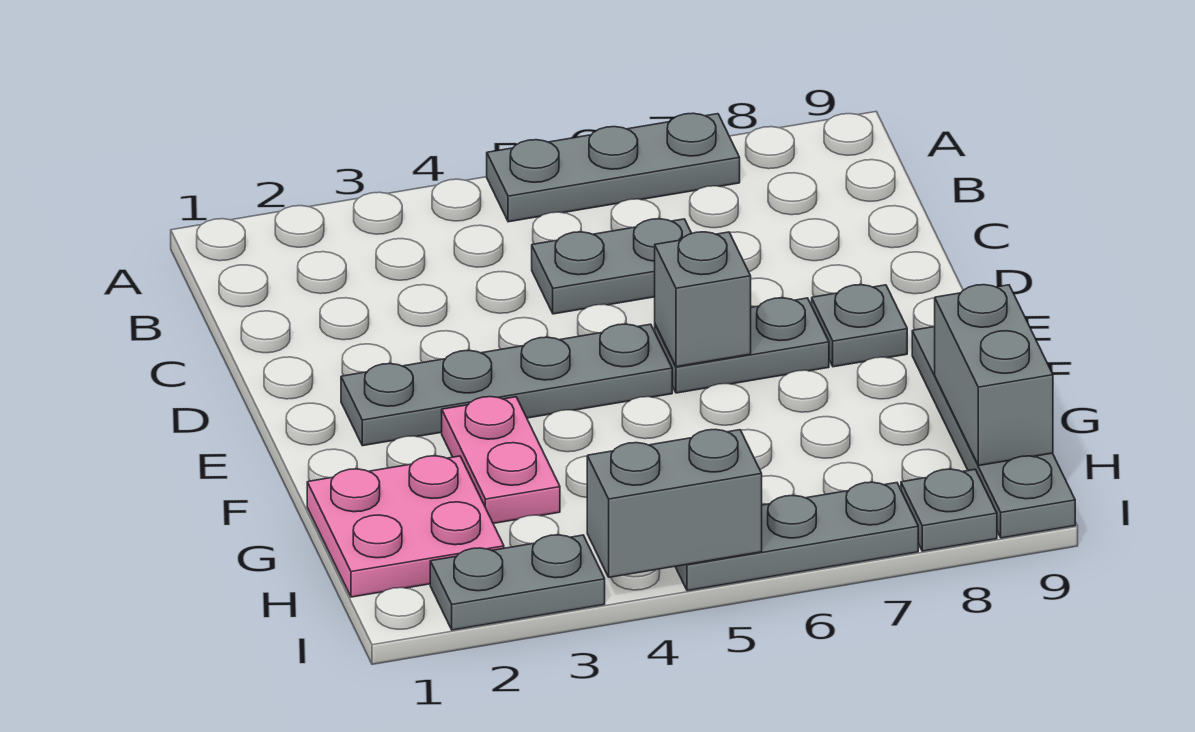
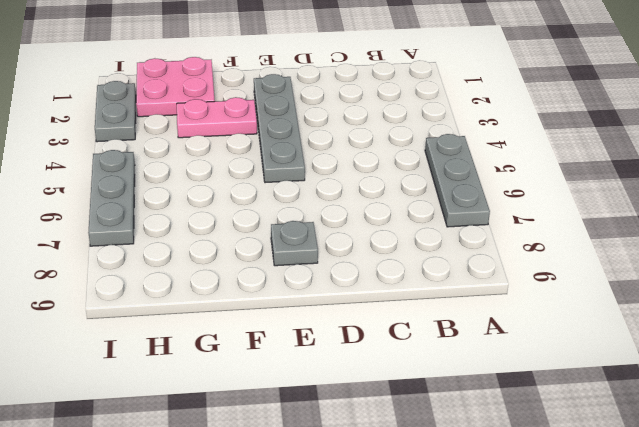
none -> grey 1x2 plate [532,219,692,314]
none -> grey 1x2 plate [655,298,829,393]
none -> grey 1x4 plate [912,327,1075,538]

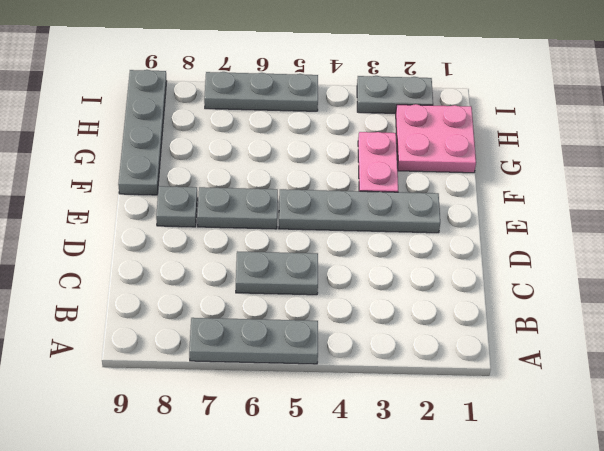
none -> grey 1x1 plate [901,469,997,551]
none -> grey 1x1 brick [655,232,751,367]
none -> grey 1x2 brick [934,285,1053,466]

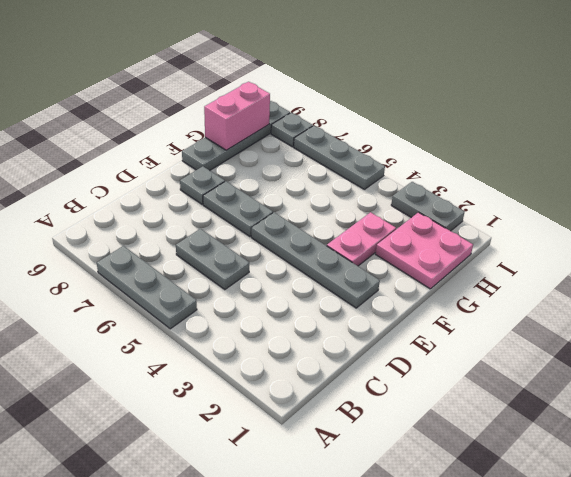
pink 1x2 brick [204,82,270,150] -> grey 1x2 brick [934,285,1053,466]
none -> grey 1x1 brick [655,232,751,367]
none -> grey 1x2 brick [587,429,762,577]

